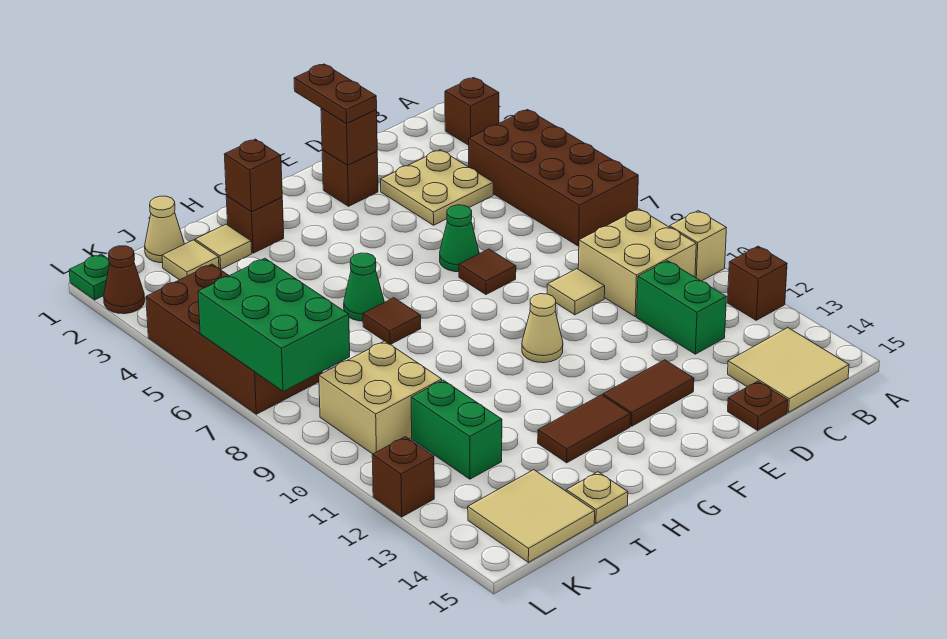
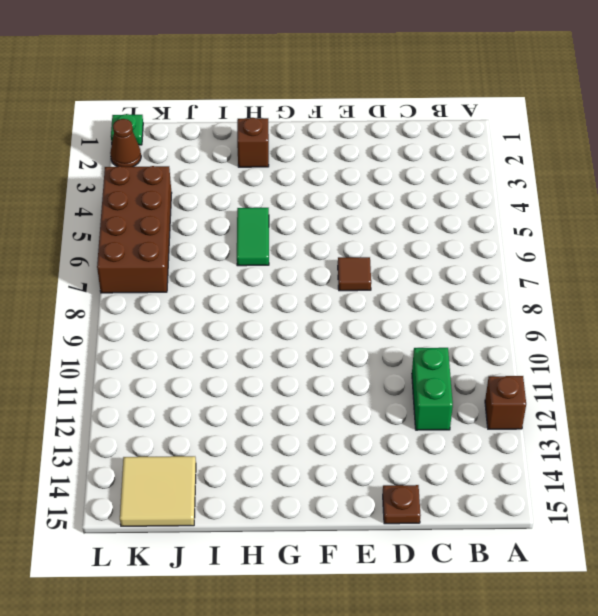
green 1x2 tile [237,208,269,266] -> green 1x1 cone [344,253,384,321]
none -> brown 1x1 brick [445,78,499,145]
none -> brown 2x4 brick [469,110,638,246]
none -> tan 1x1 brick [670,211,726,281]
none -> tan 2x2 brick [578,209,696,317]

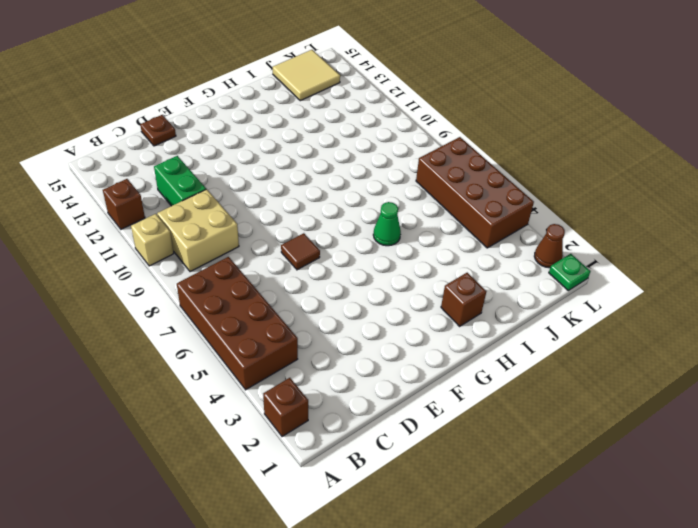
none -> tan 2x2 tile [728,328,849,412]
none -> tan 2x2 plate [381,150,493,225]
none -> tan 1x1 tile [547,269,605,315]
none -> brown 1x1 brick [322,150,378,206]

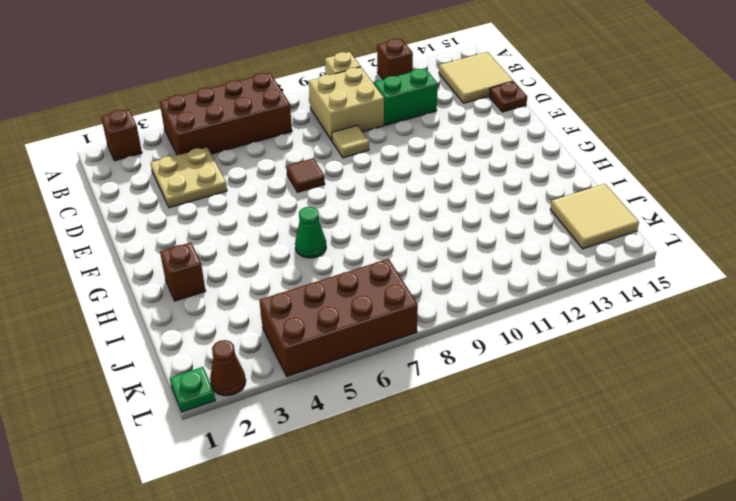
none -> brown 1x1 brick [322,150,378,206]
none -> green 1x1 cone [440,205,479,272]
none -> brown 1x2 tile [603,360,694,426]
none -> tan 1x1 cone [522,294,563,363]

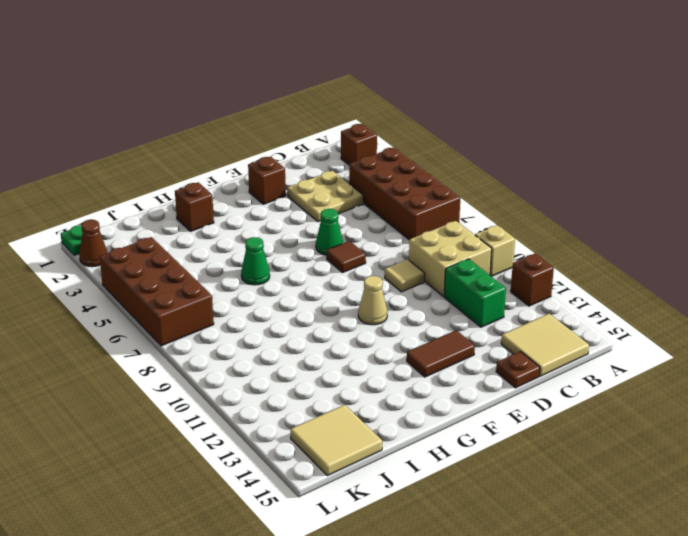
none -> brown 1x2 tile [538,395,631,463]
none -> brown 1x1 tile [363,298,421,345]
none -> tan 1x1 tile [195,224,252,269]
none -> tan 1x1 plate [566,472,628,523]

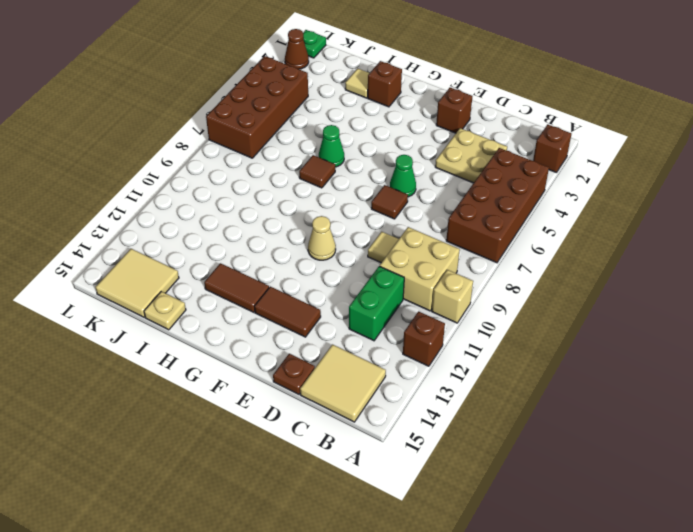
none -> tan 1x1 cone [145,196,184,263]
none -> tan 1x1 tile [162,240,219,280]
none -> tan 2x2 brick [319,341,442,454]
none -> green 1x2 brick [411,380,502,479]

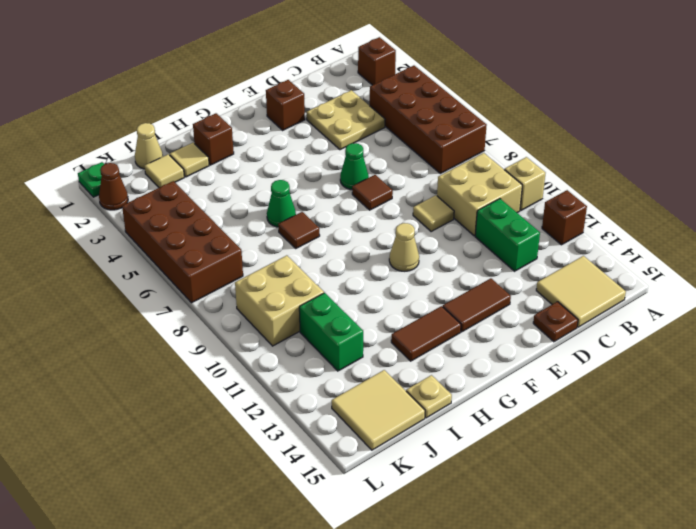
none -> brown 1x1 brick [372,437,434,517]
none -> brown 1x1 brick [321,108,377,165]
none -> brown 1x1 brick [224,139,282,212]
none -> green 2x3 brick [198,258,350,391]

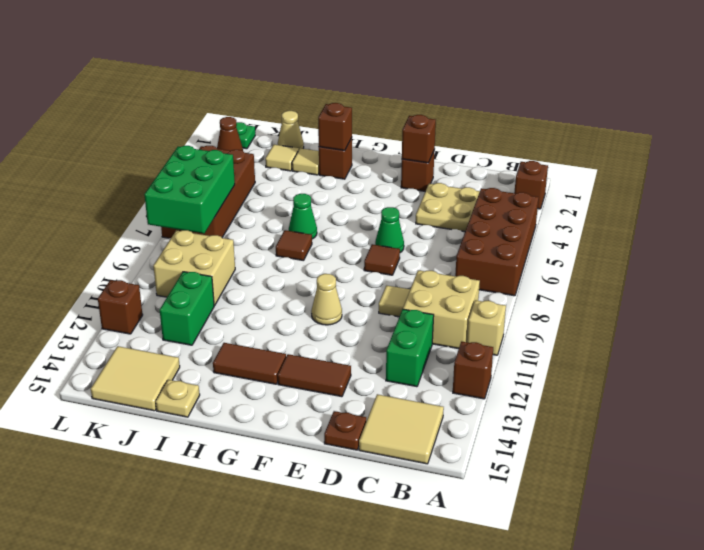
none -> brown 1x2 plate [294,64,377,124]

